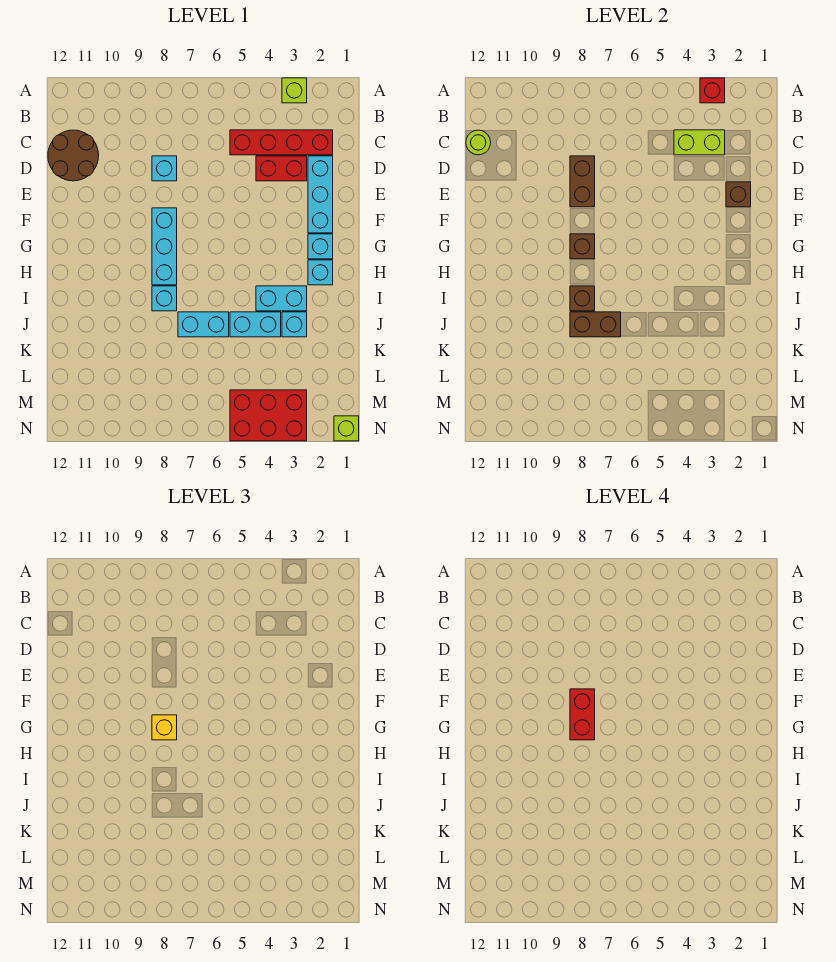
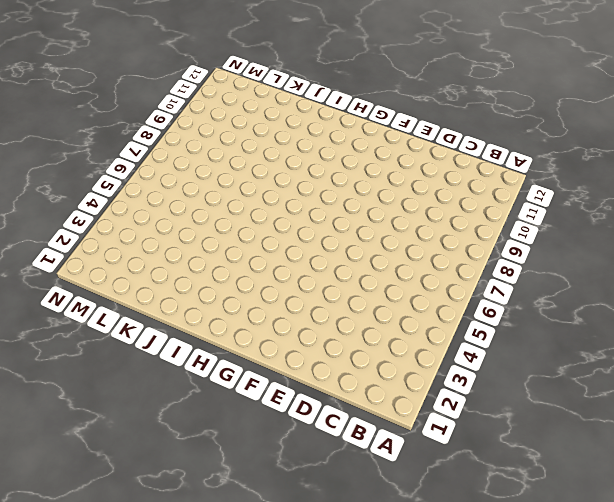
none -> lime 1x1 brick [282,78,307,103]
none -> red 1x4 brick [230,130,333,155]
none -> brown 2x2 round brick [48,130,99,181]

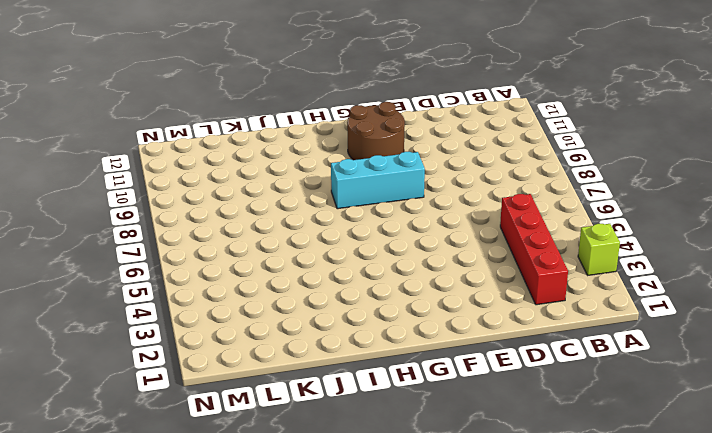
brown 2x2 round brick [347,102,405,160] -> brown 2x2 round brick moved to [48,130,99,181]
none -> cyan 1x3 brick [308,156,333,233]
none -> red 1x2 brick [256,156,307,181]
none -> cyan 1x1 brick [152,156,177,181]

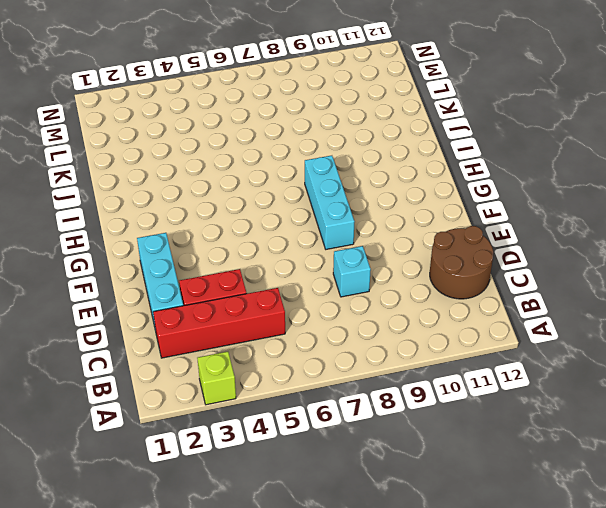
none -> cyan 1x1 brick [308,234,333,259]
none -> cyan 1x1 brick [308,260,333,285]
none -> cyan 1x2 brick [256,286,307,311]

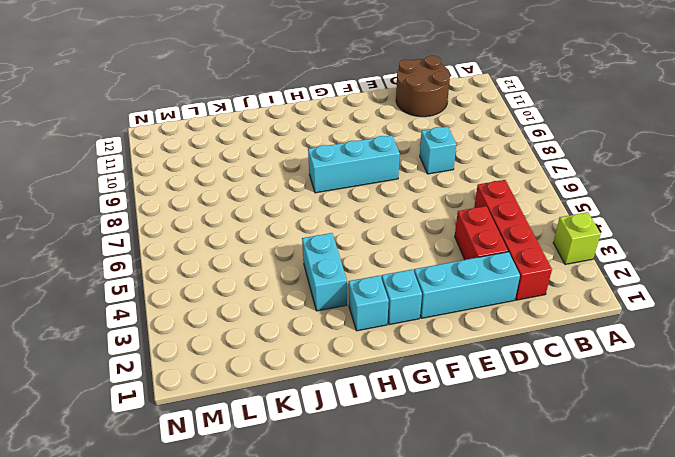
none -> cyan 1x1 brick [152,286,177,311]
none -> cyan 1x1 brick [282,312,307,337]
none -> cyan 1x2 brick [230,312,281,337]

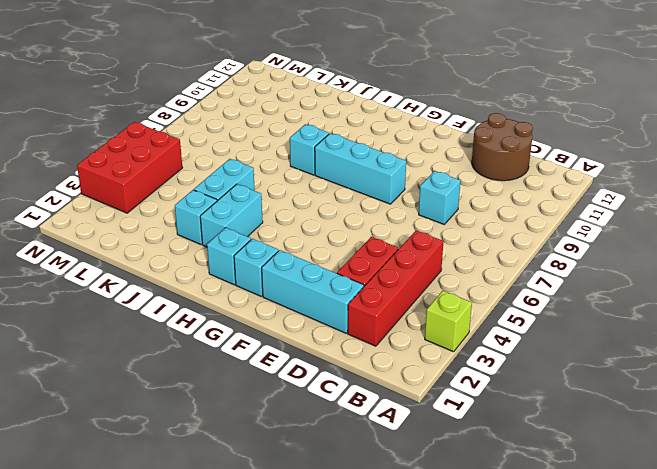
none -> cyan 1x2 brick [178,312,229,337]
none -> lime 1x1 brick [334,416,359,441]
none -> red 1x1 brick [700,78,725,103]

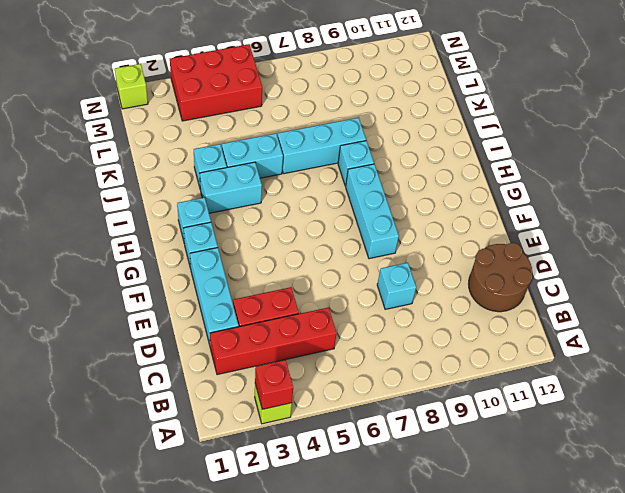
cyan 1x3 brick [278,118,366,174] -> cyan 1x2 brick [178,312,229,337]
none -> lime 1x2 brick [674,130,725,155]
none -> lime 1x1 round brick [466,130,491,155]
none -> brown 1x2 brick [570,156,595,207]

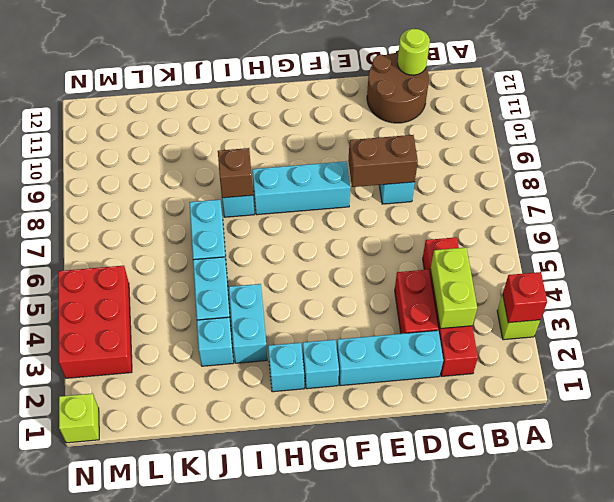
none -> brown 1x1 brick [726,182,751,207]
none -> brown 1x1 brick [570,234,595,259]
none -> brown 1x2 brick [570,312,621,337]

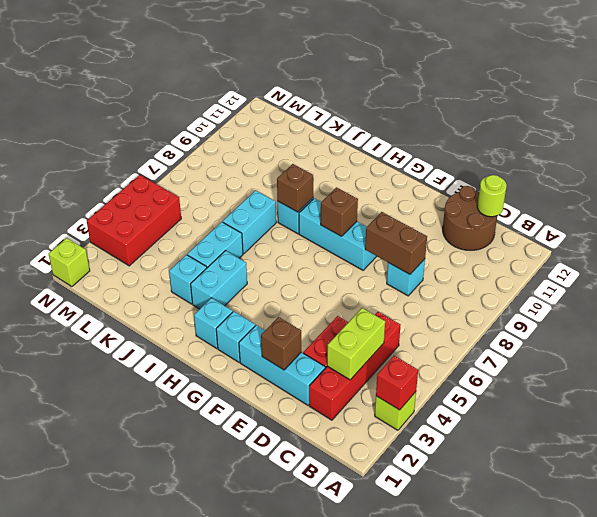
none -> brown 1x2 brick [570,312,621,337]
none -> yellow 1x1 brick [152,715,177,740]
none -> red 1x2 brick [570,689,595,740]

